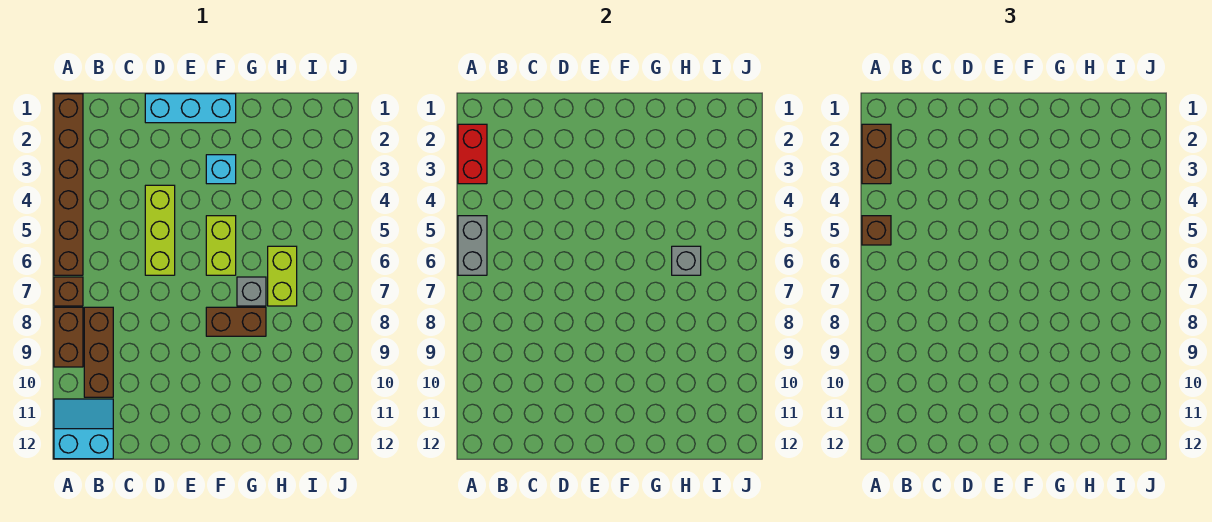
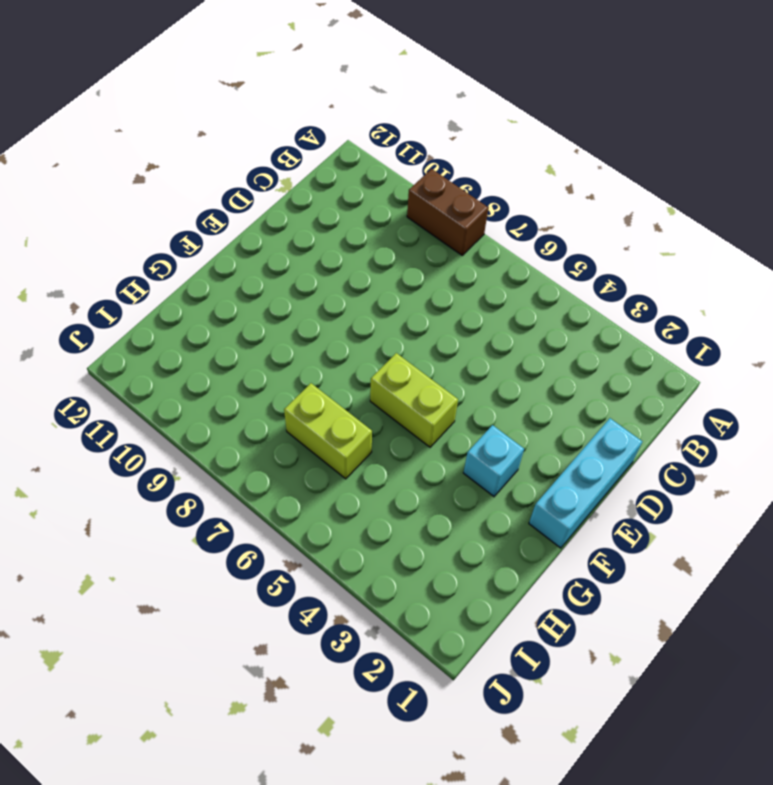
none -> brown 1x6 brick [54,94,83,275]
none -> brown 1x1 brick [54,277,83,306]
none -> cyan 2x2 slope [54,399,113,459]

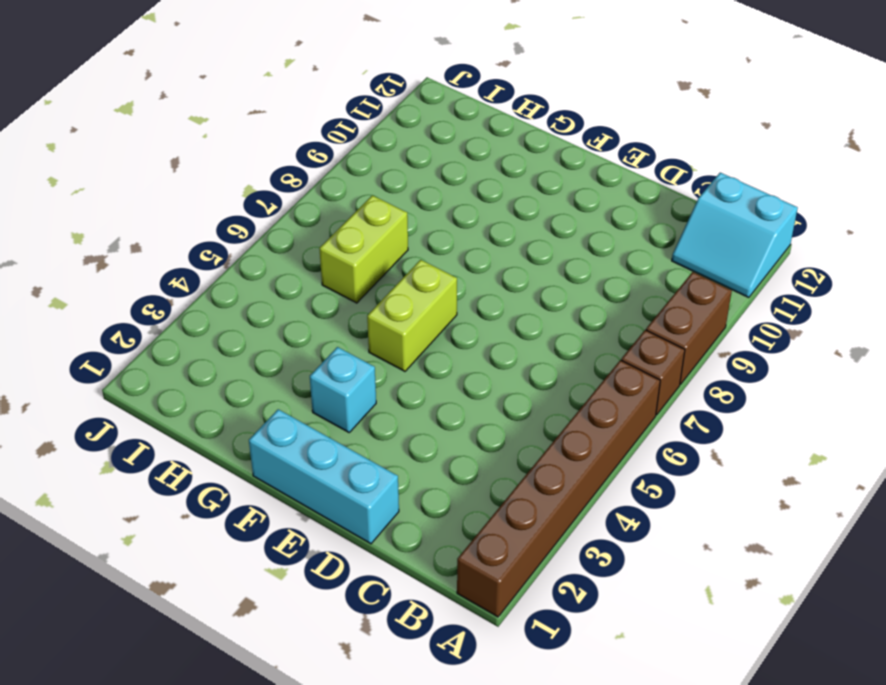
none -> brown 1x3 brick [84,307,113,397]
none -> lime 1x3 brick [145,185,175,275]
none -> brown 1x2 brick [206,307,266,336]

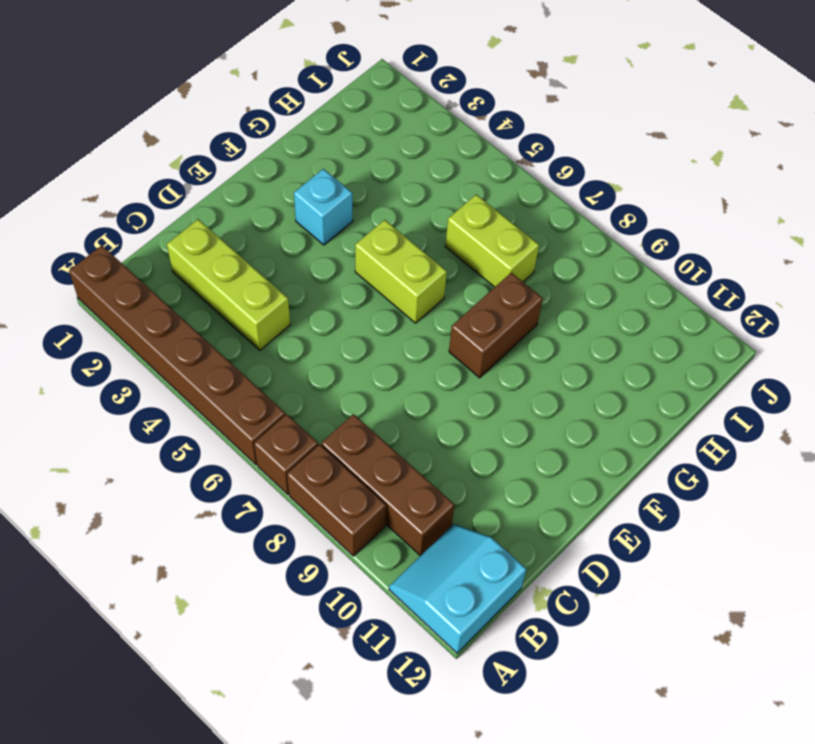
lime 1x3 brick [167,219,290,350] -> lime 1x3 brick moved to [145,185,175,275]
none -> cyan 1x3 brick [145,94,236,123]
none -> grey 1x1 brick [237,277,266,306]
none -> red 1x2 brick [458,124,487,184]

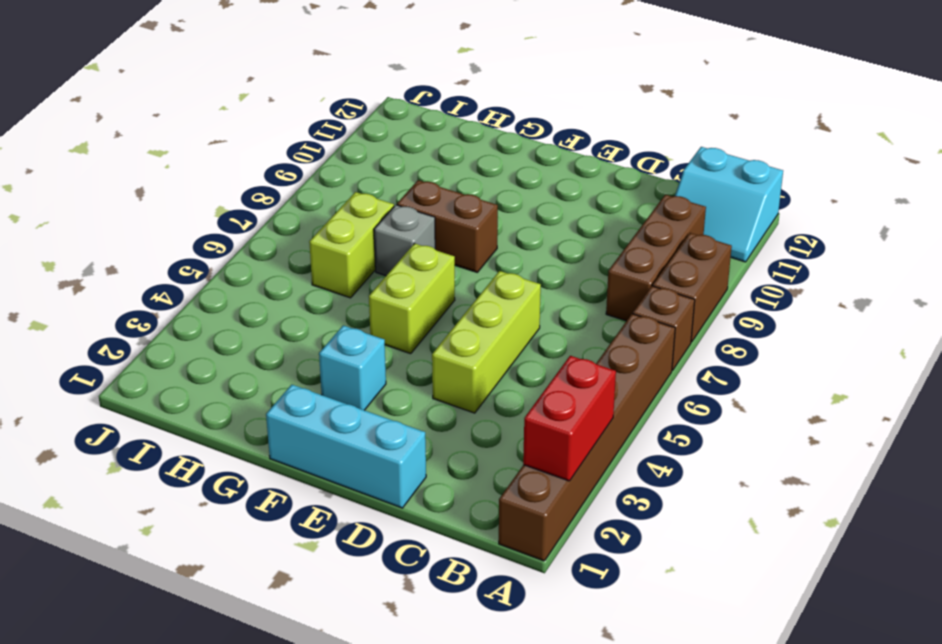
none -> grey 1x2 brick [458,216,487,275]
none -> grey 1x1 brick [672,246,701,275]
none -> brown 1x2 brick [862,124,891,184]

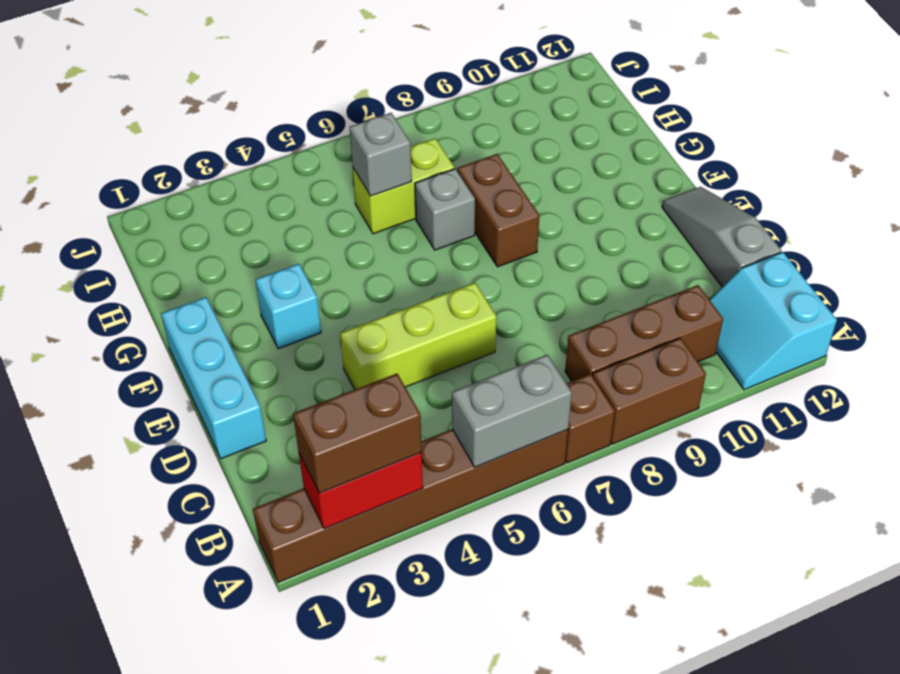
grey 1x3 slope [662,187,781,287] -> none
none -> lime 1x2 brick [206,216,236,275]
none -> brown 1x1 brick [862,216,891,245]

